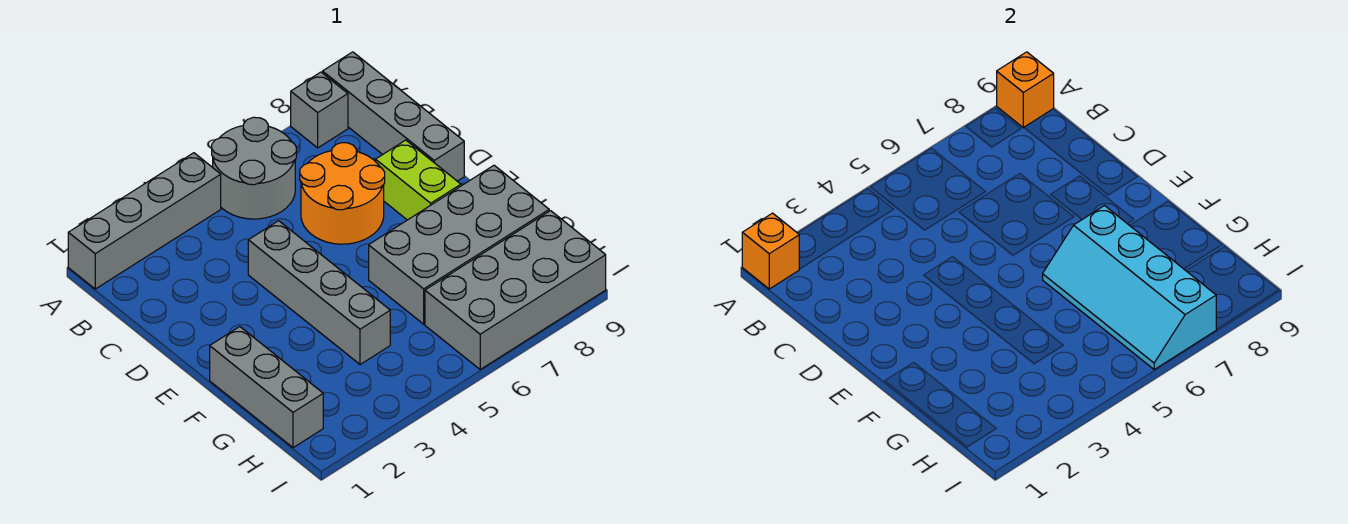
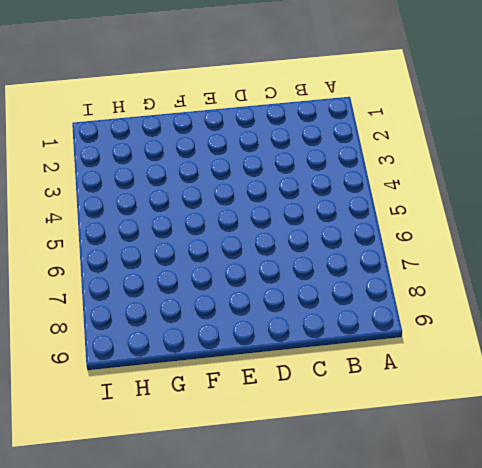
none -> grey 1x4 brick [68,153,221,289]
none -> grey 2x2 round brick [212,117,297,219]
none -> grey 1x1 brick [291,72,348,148]

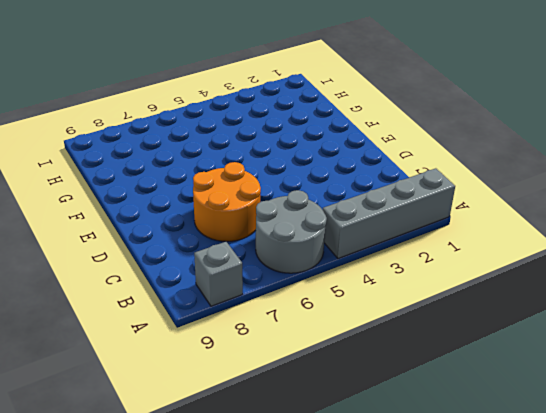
none -> grey 1x4 brick [323,52,464,181]
none -> grey 1x4 brick [248,221,390,365]
none -> lime 1x2 brick [376,140,461,220]

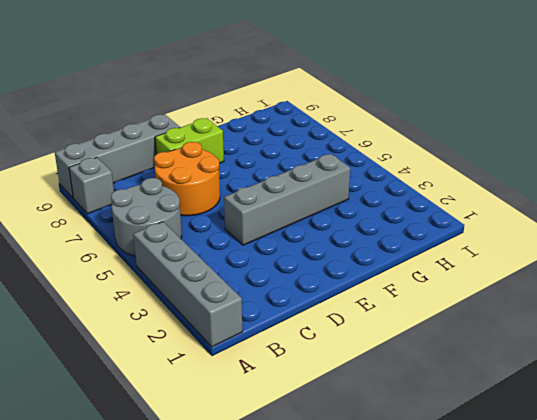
none -> grey 1x3 brick [210,327,323,448]
none -> grey 2x4 brick [369,165,549,324]
none -> grey 2x4 brick [425,211,606,369]

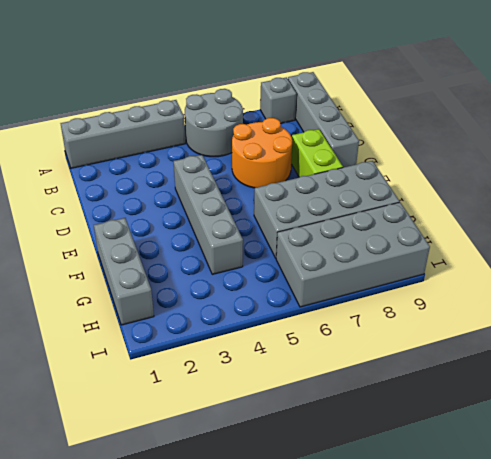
none -> orange 1x1 brick [742,213,799,289]
none -> orange 1x1 brick [997,52,1054,128]
none -> cyan 2x4 slope [1043,206,1216,369]

